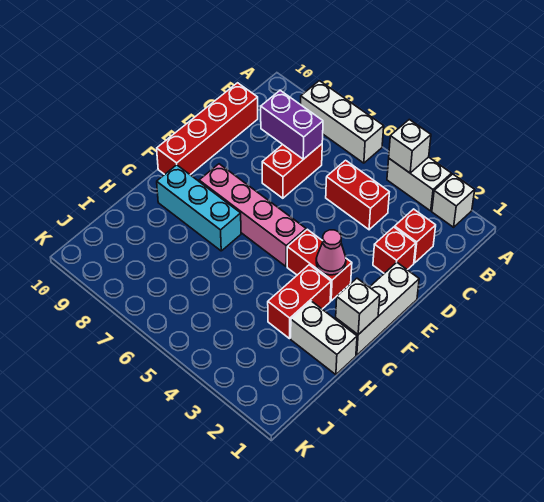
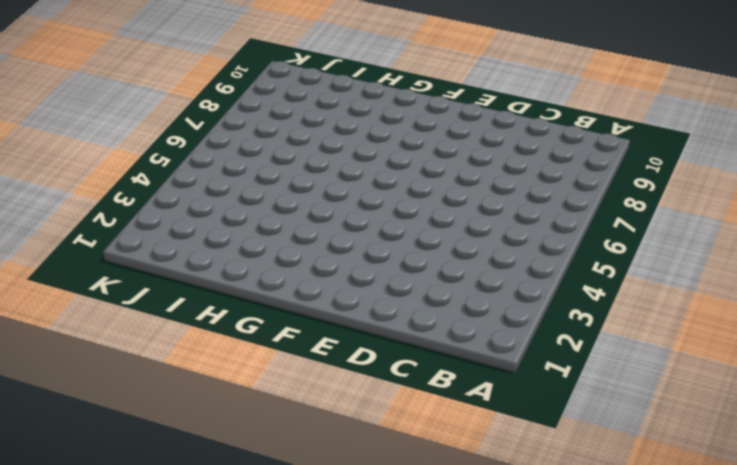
none -> white 1x1 brick [432,174,475,227]
none -> white 1x2 brick [387,157,451,211]
none -> white 1x3 brick [301,81,384,163]

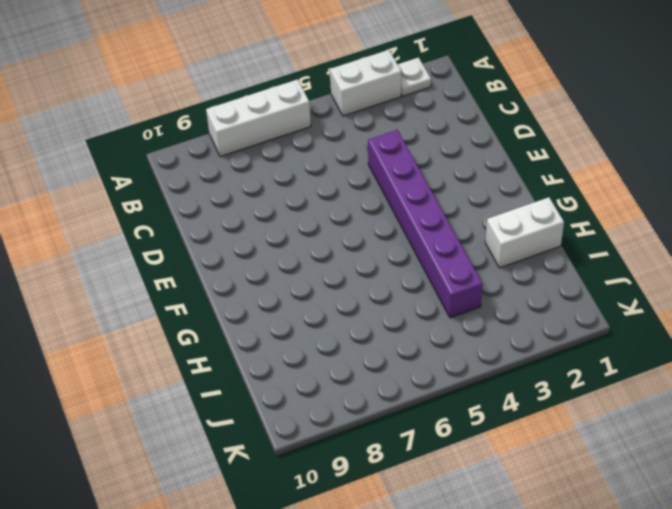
white 1x1 plate [398,58,431,96] -> white 1x1 brick [432,174,475,227]
purple 1x6 brick [368,130,482,318] -> red 1x2 brick [287,229,352,301]
none -> red 1x1 brick [395,209,436,263]
none -> red 1x2 brick [326,160,389,230]
none -> red 1x2 brick [262,144,322,198]

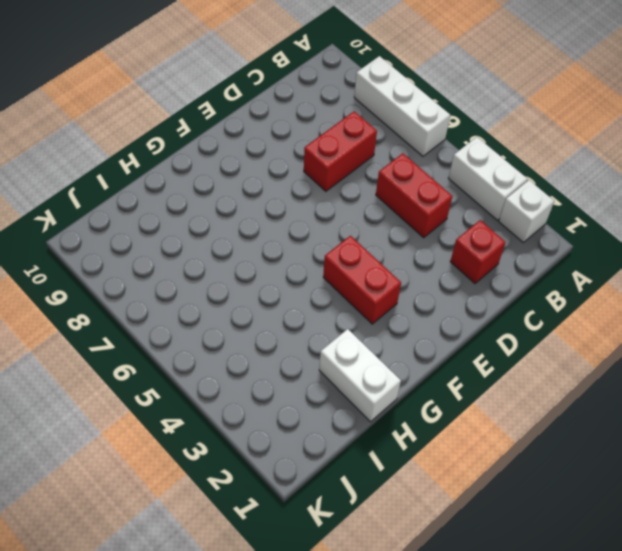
none -> red 1x4 brick [157,83,258,175]
none -> red 1x1 brick [373,227,416,273]
none -> white 1x3 brick [336,262,419,355]

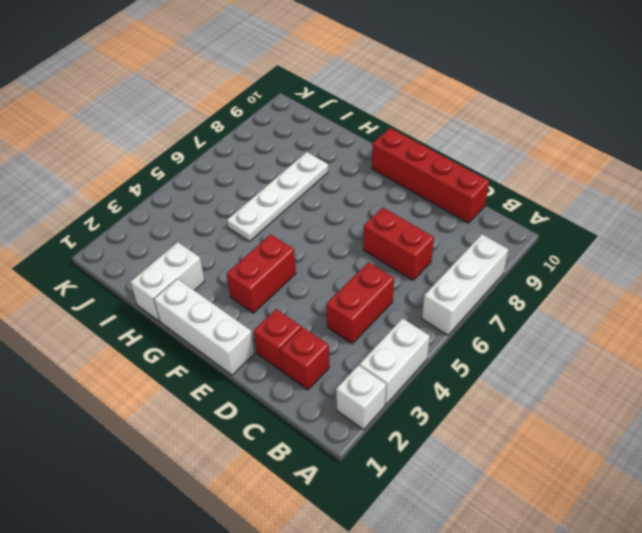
white 1x4 plate [227,152,328,241] -> none
none -> pink 1x4 brick [199,164,306,267]
none -> red 1x2 brick [268,265,331,339]
none -> cyan 1x3 brick [157,165,241,251]

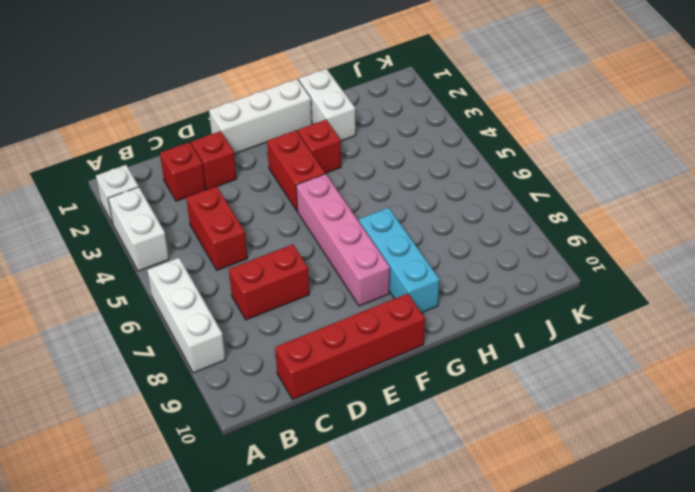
red 1x1 brick [298,120,341,173] -> red 1x2 brick [268,265,331,339]
none -> white 1x1 brick [389,120,431,173]
none -> purple 1x2 brick [261,90,323,159]
none -> pink 1x1 cone [316,230,346,275]

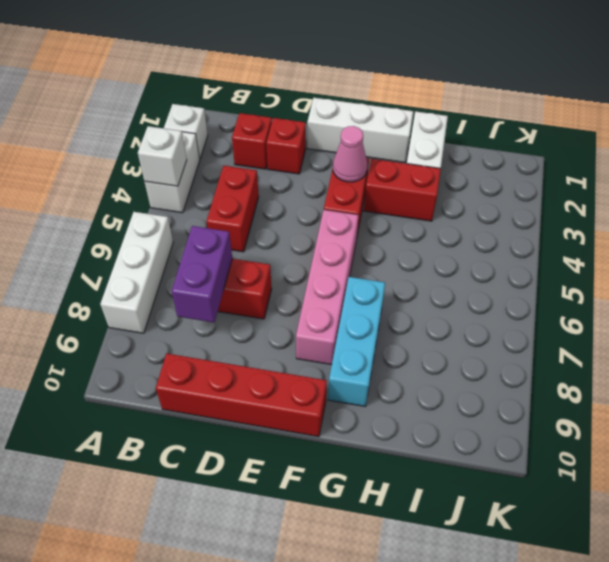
none -> white 1x1 brick [336,278,380,335]

